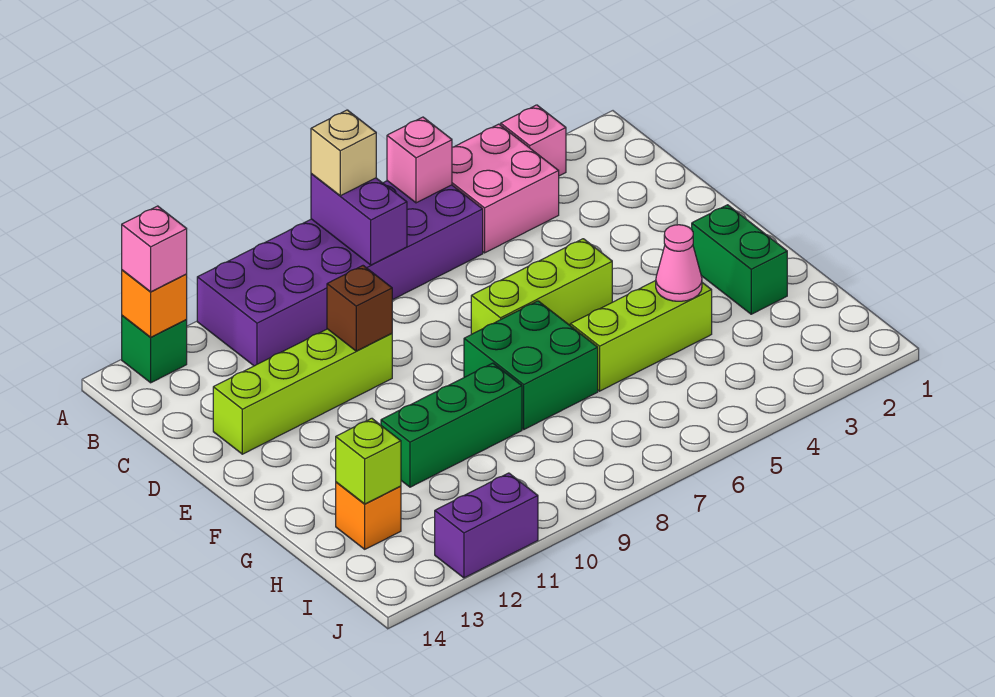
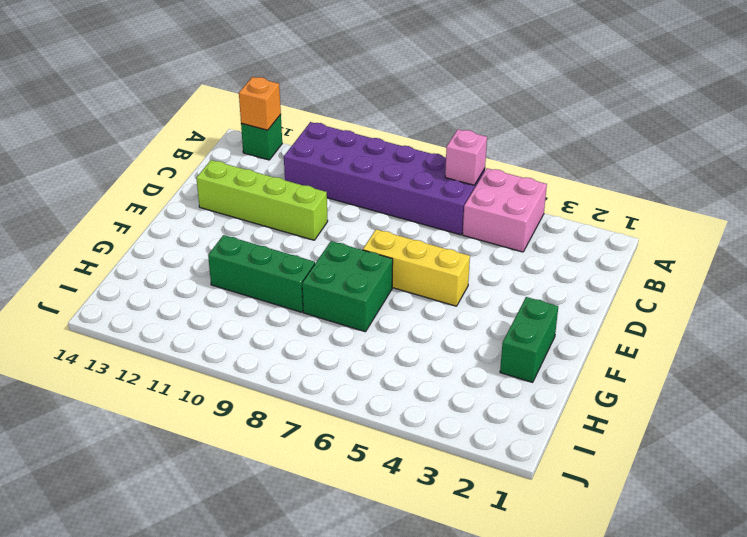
yellow 1x3 brick [363,229,470,306] -> lime 1x3 brick [471,239,612,334]
none -> pink 1x1 brick [501,105,566,176]
none -> lime 1x3 brick [570,281,712,391]
none -> orange 1x1 brick [336,482,401,549]

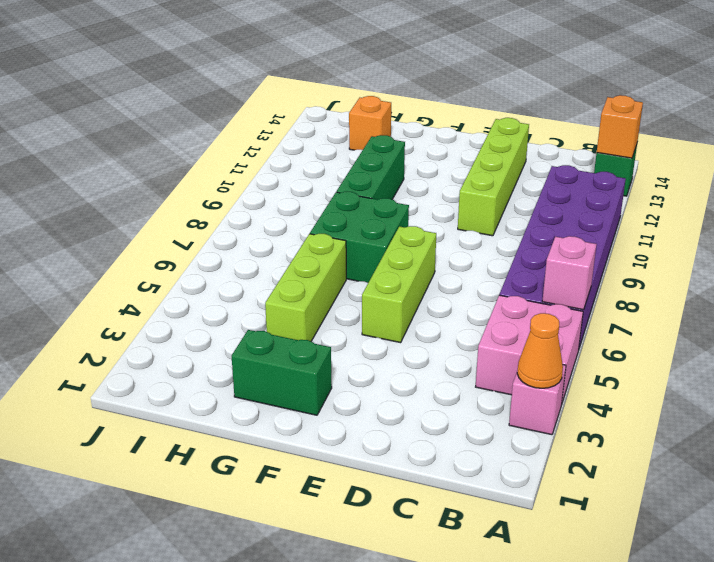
orange 1x1 cone [517,313,563,388] -> none
none -> purple 1x2 brick [435,473,538,578]
none -> purple 1x2 brick [311,174,407,265]
none -> brown 1x1 brick [327,266,392,351]

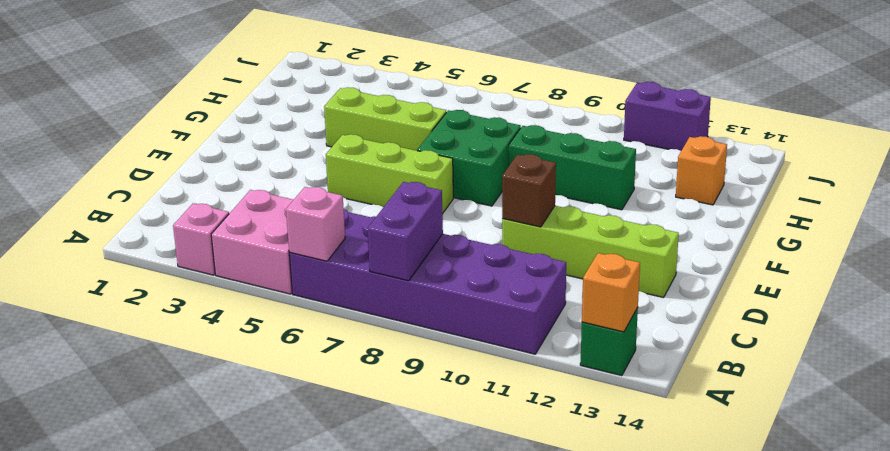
none -> green 1x2 brick [692,205,787,314]
none -> pink 1x1 cone [656,225,702,301]
none -> lime 1x1 brick [336,418,401,504]

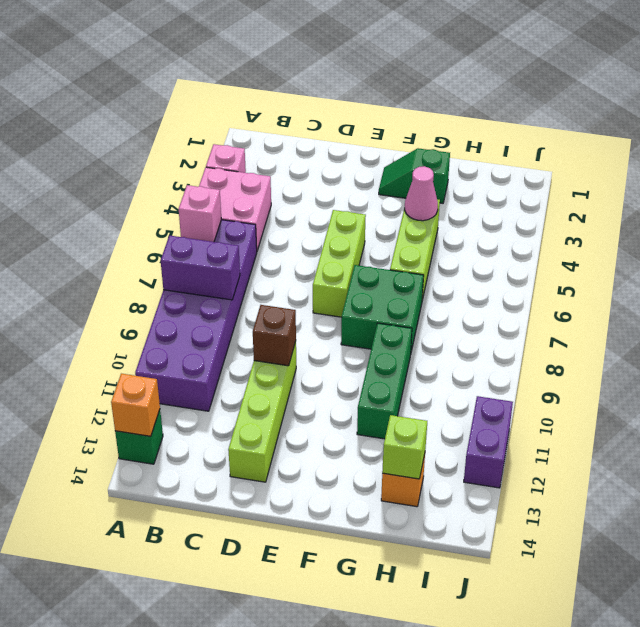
green 1x2 slope [379,148,450,203] -> green 1x2 brick [692,205,787,314]
none -> tan 1x1 brick [311,110,376,196]
none -> pink 1x1 brick [122,206,187,292]

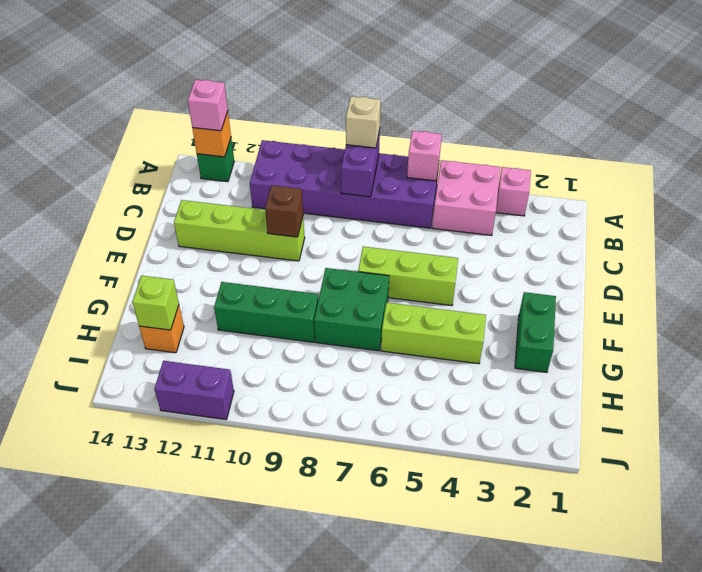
none -> pink 1x1 cone [656,225,702,301]

